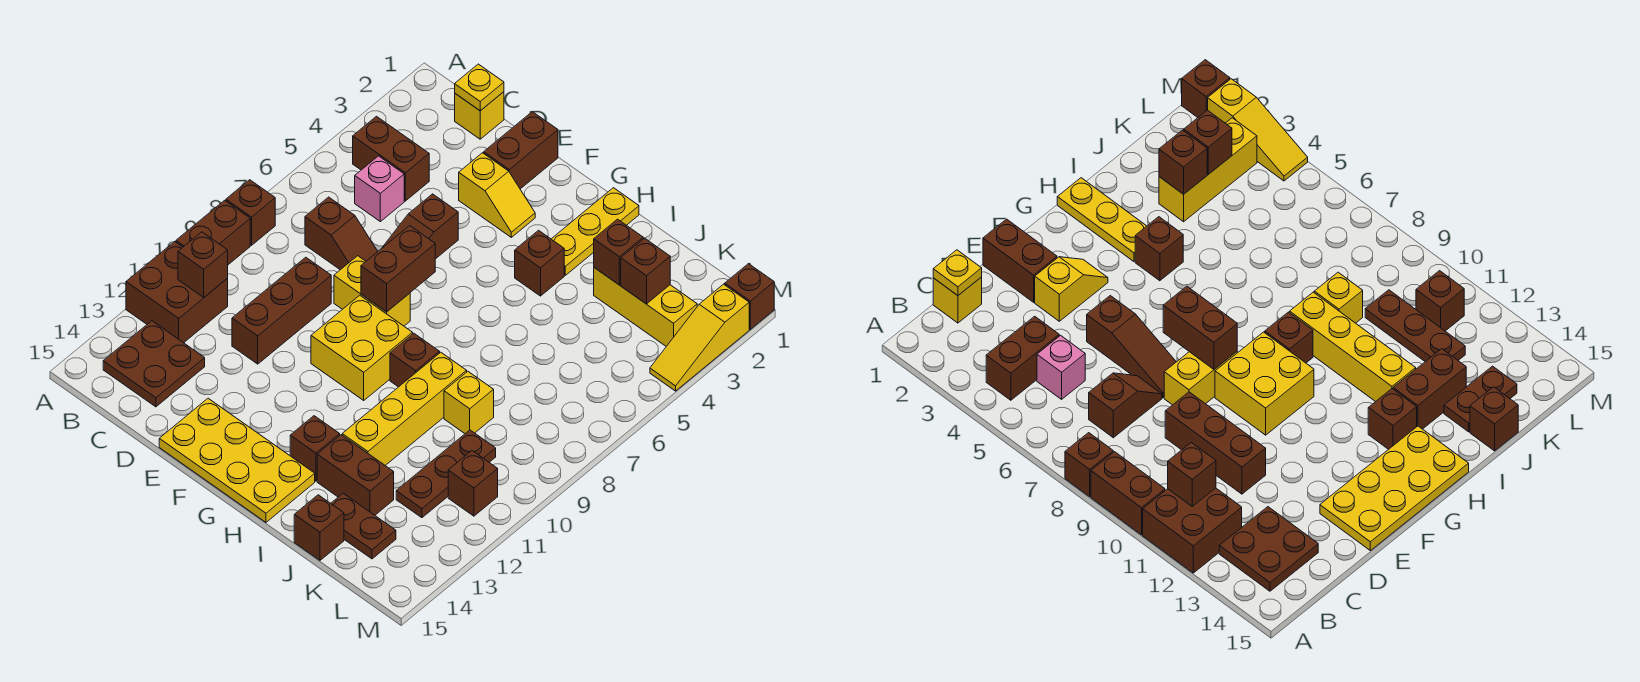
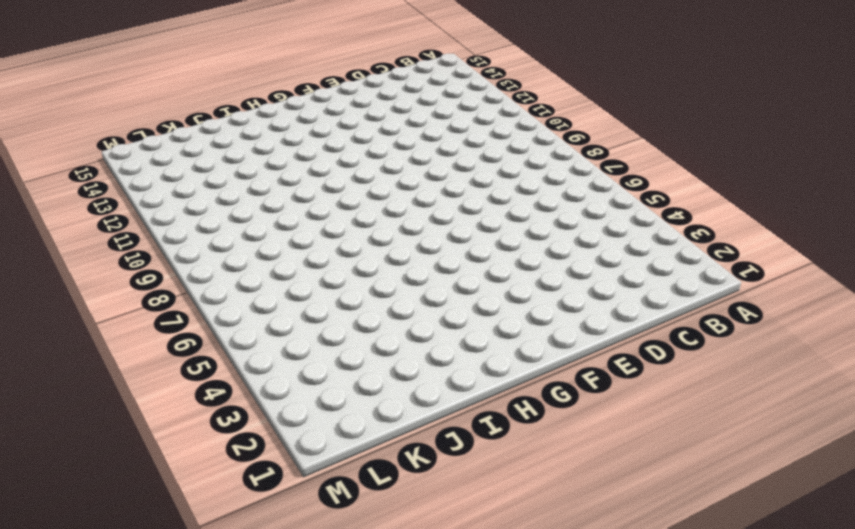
none -> brown 1x1 brick [226,180,275,245]
none -> brown 1x2 brick [176,200,250,265]
none -> brown 2x2 brick [126,242,228,343]
none -> brown 1x2 brick [353,116,429,201]

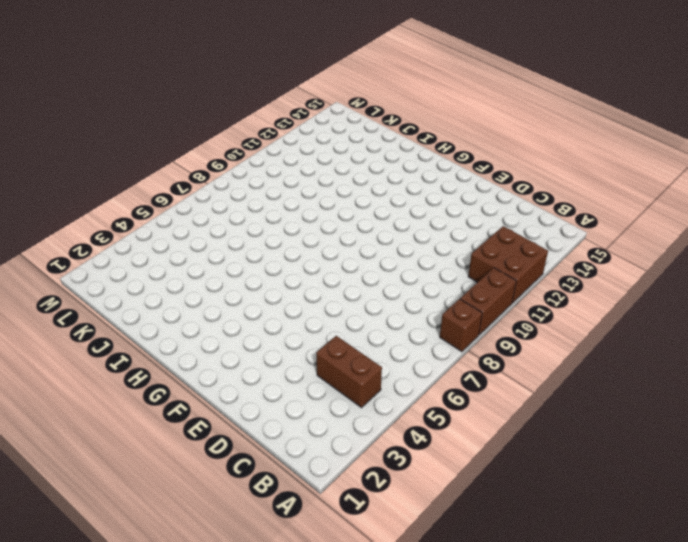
none -> brown 2x2 plate [103,321,205,407]
none -> yellow 1x1 brick [455,92,504,139]
none -> pink 1x1 brick [355,156,404,222]
none -> brown 1x2 slope [305,197,378,270]

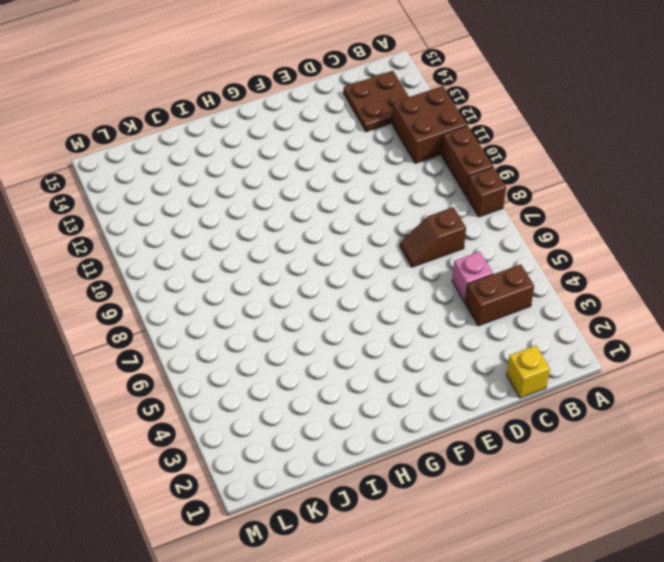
none -> brown 1x3 brick [232,257,331,364]
none -> brown 1x2 brick [484,112,558,189]
none -> yellow 1x2 slope [459,153,535,237]
none -> brown 1x3 slope [382,194,458,259]

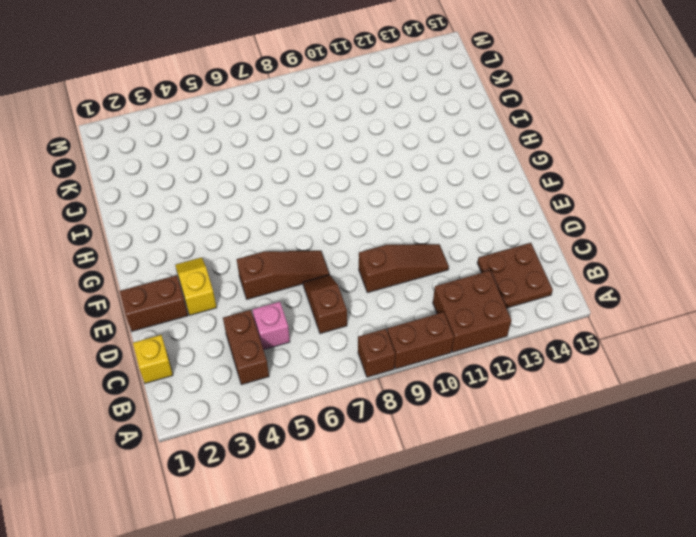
brown 1x3 slope [359,244,449,293] -> brown 1x3 brick [232,257,331,364]
none -> yellow 1x2 brick [334,256,410,326]
none -> yellow 2x4 plate [159,398,315,522]
none -> yellow 2x2 brick [311,295,413,400]
none -> yellow 1x3 plate [552,188,639,275]

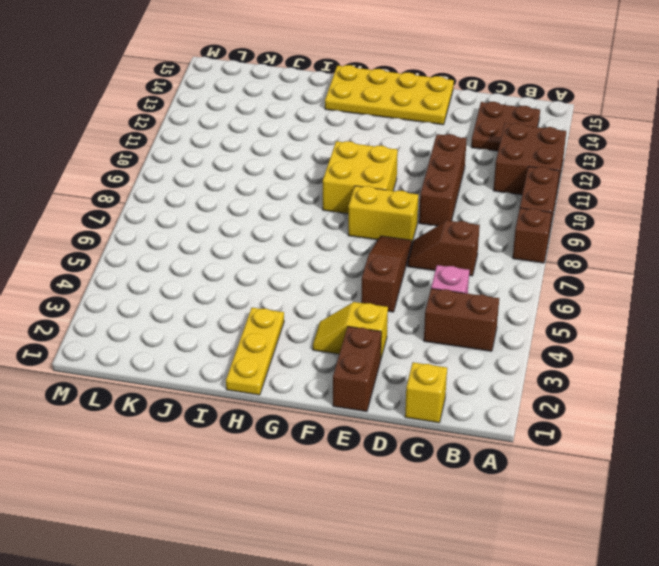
none -> brown 1x1 brick [515,230,564,296]
none -> brown 1x1 brick [390,333,440,387]
none -> brown 1x1 brick [290,416,340,481]
none -> yellow 1x4 brick [342,352,467,466]

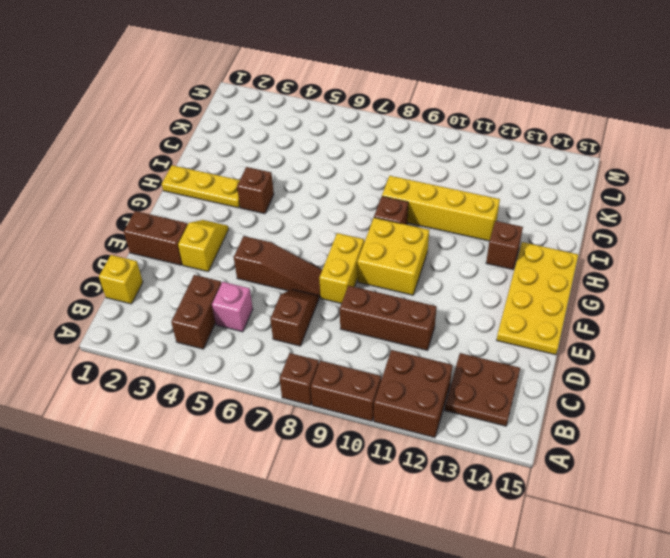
none -> brown 1x2 brick [317,435,394,515]
none -> yellow 1x3 brick [594,268,697,346]
none -> yellow 1x1 brick [444,371,494,433]
none -> brown 1x2 plate [331,493,396,559]

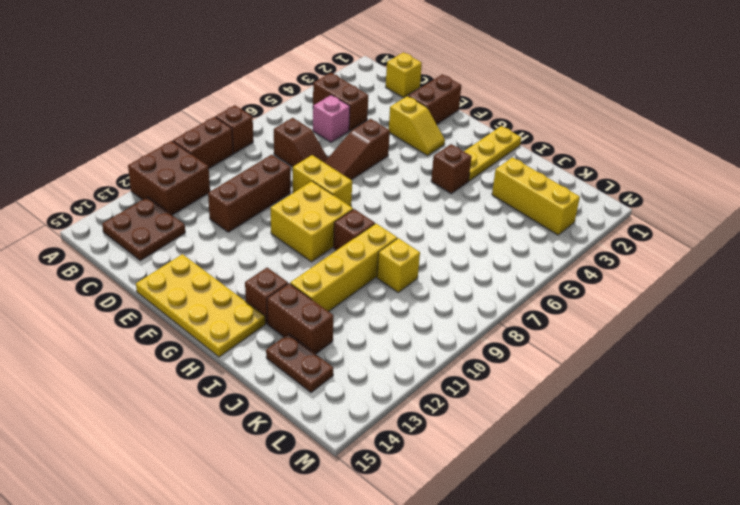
none -> brown 1x1 brick [294,495,344,560]
none -> brown 1x3 plate [396,430,496,518]
none -> brown 1x1 brick [448,451,498,516]
none -> brown 1x1 brick [725,264,774,329]

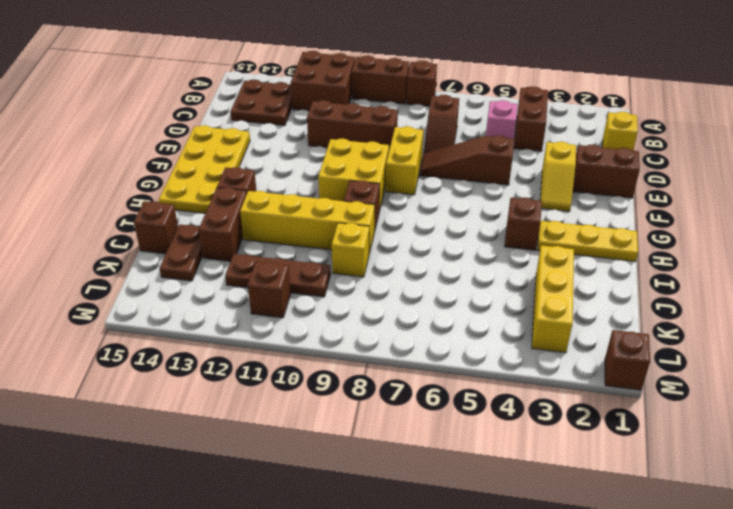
none -> yellow 1x3 slope [650,284,749,391]
none -> brown 1x1 brick [178,232,228,297]
none -> yellow 1x1 plate [455,64,504,111]
none -> brown 1x2 brick [361,226,435,312]

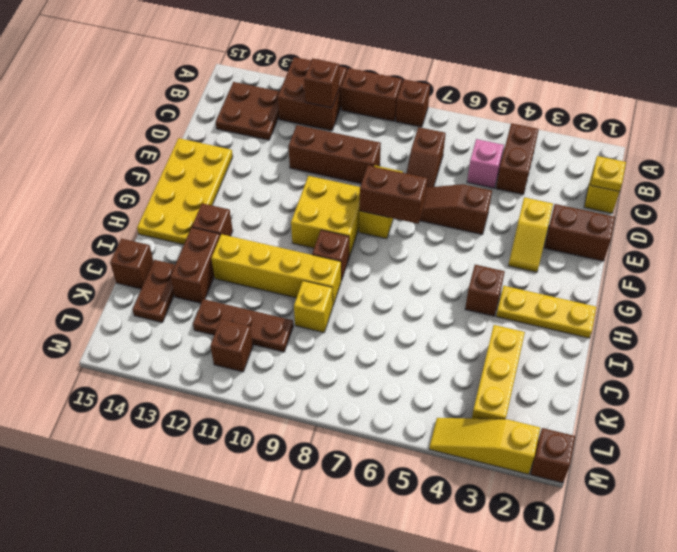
none -> brown 1x1 brick [594,219,643,285]
none -> brown 1x1 brick [621,238,670,304]

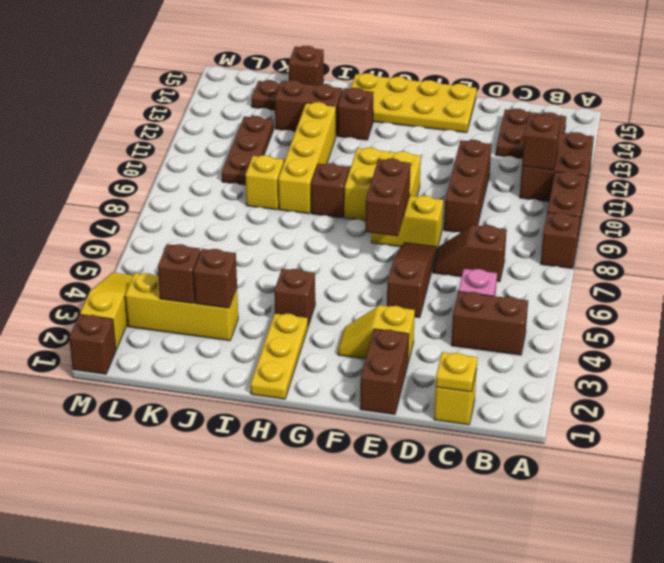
none -> brown 1x1 brick [448,451,498,516]

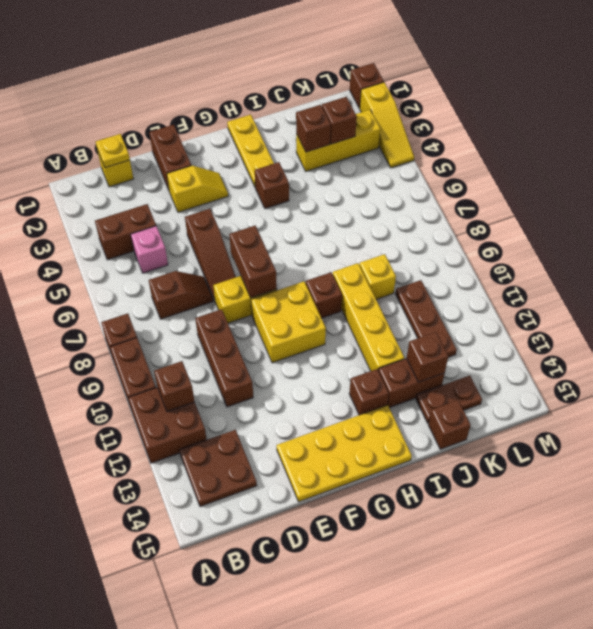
brown 1x1 brick [407,332,448,382] -> brown 1x1 brick moved to [448,451,498,516]

